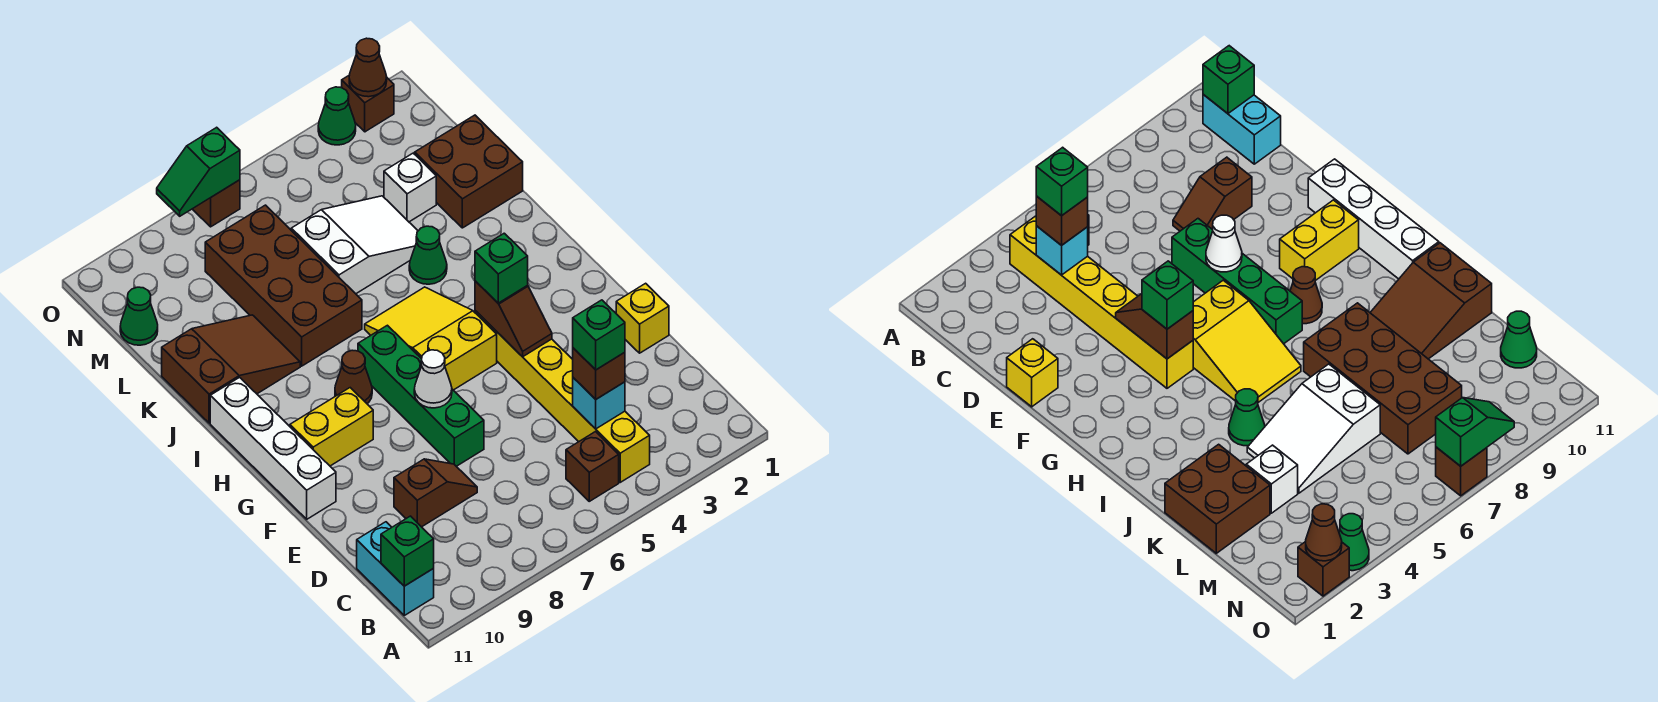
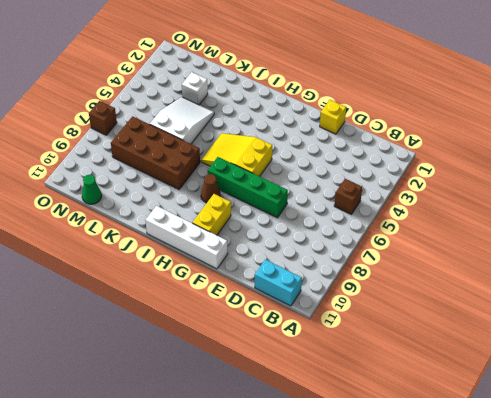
none -> yellow 1x6 brick [475,311,650,482]
none -> brown 1x2 slope [394,459,477,527]
none -> green 1x1 cone [409,226,447,284]

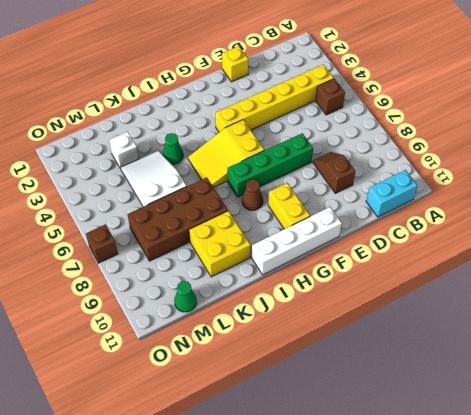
yellow 2x2 brick [189,211,251,277] -> brown 2x3 slope [162,315,300,423]
none -> brown 2x2 brick [415,115,523,228]
none -> brown 1x1 brick [342,75,394,132]
none -> green 1x1 cone [318,87,356,145]

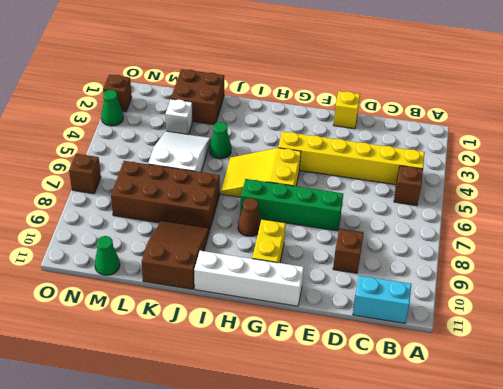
none -> green 1x1 brick [381,516,434,586]
none -> cyan 1x1 brick [573,378,625,429]
none -> brown 1x2 slope [475,281,552,357]

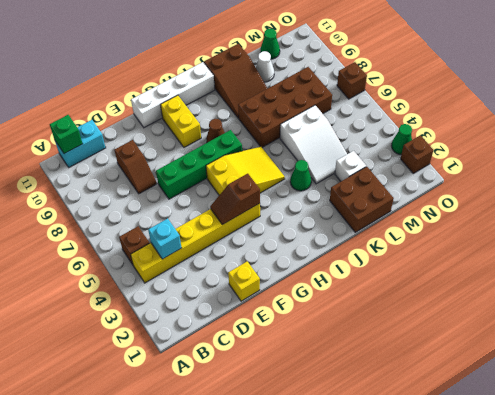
white 1x1 cone [256,51,274,82] -> white 1x1 cone moved to [414,350,452,408]
none -> brown 1x1 cone [349,38,387,97]
none -> green 1x2 slope [157,127,240,216]
none -> brown 1x1 brick [573,348,625,399]

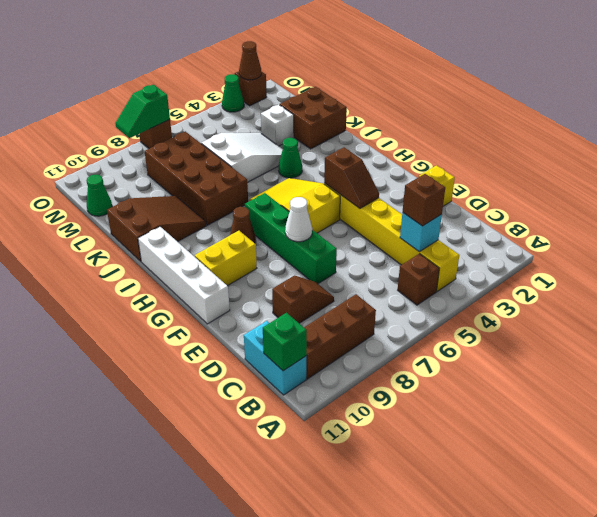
brown 1x3 brick [304,294,376,379] -> none
none -> green 1x1 brick [475,233,528,303]
none -> green 1x1 brick [573,300,625,370]

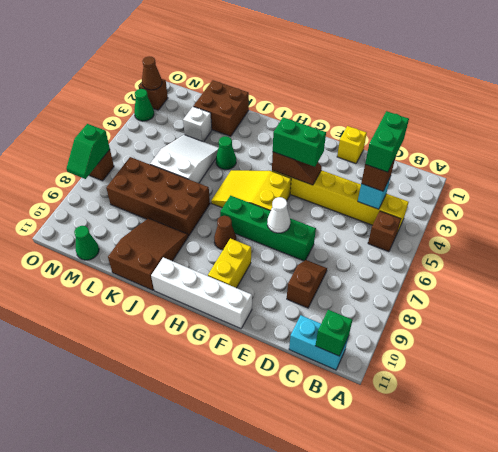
green 1x2 brick [365,111,409,172] -> green 1x1 brick [573,300,625,370]
green 1x2 brick [273,117,326,167] -> green 1x1 brick [475,233,528,303]

